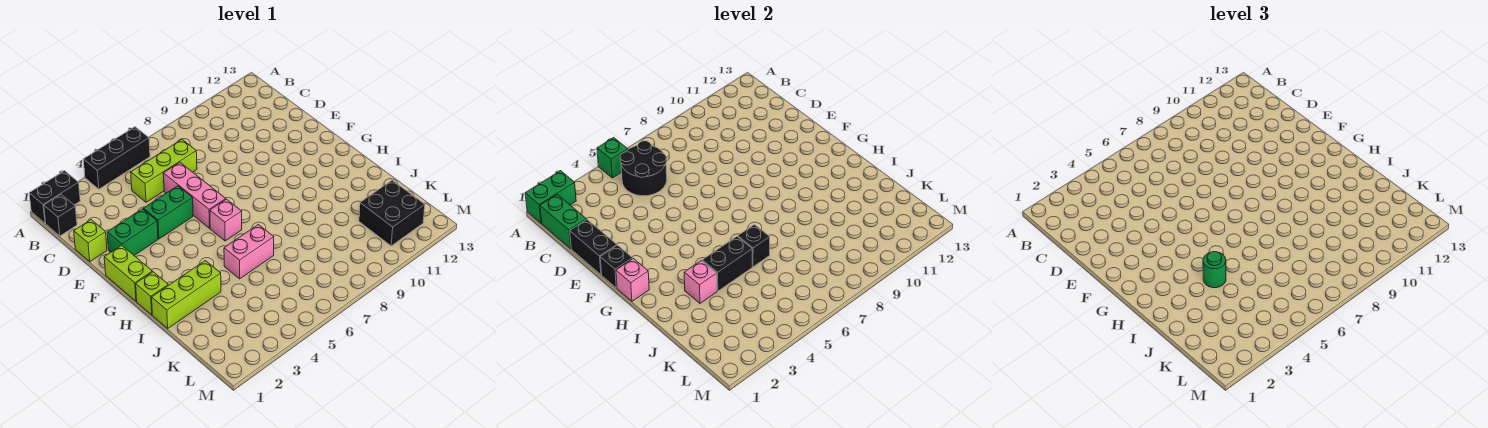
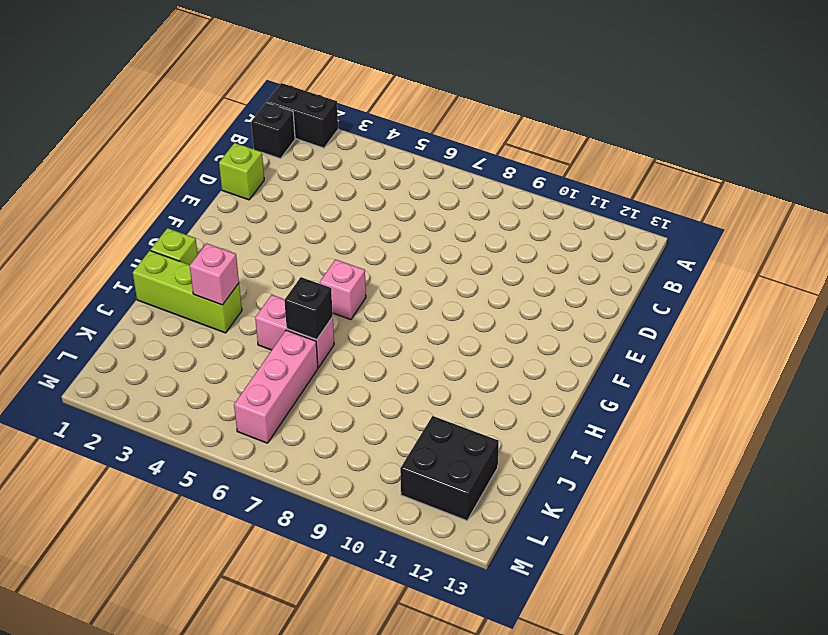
pink 1x3 brick [234,330,318,443] -> pink 1x3 brick moved to [163,162,226,228]
none -> black 1x3 brick [83,127,150,189]
none -> lime 1x3 brick [131,140,197,202]
none -> green 1x2 brick [107,209,158,255]

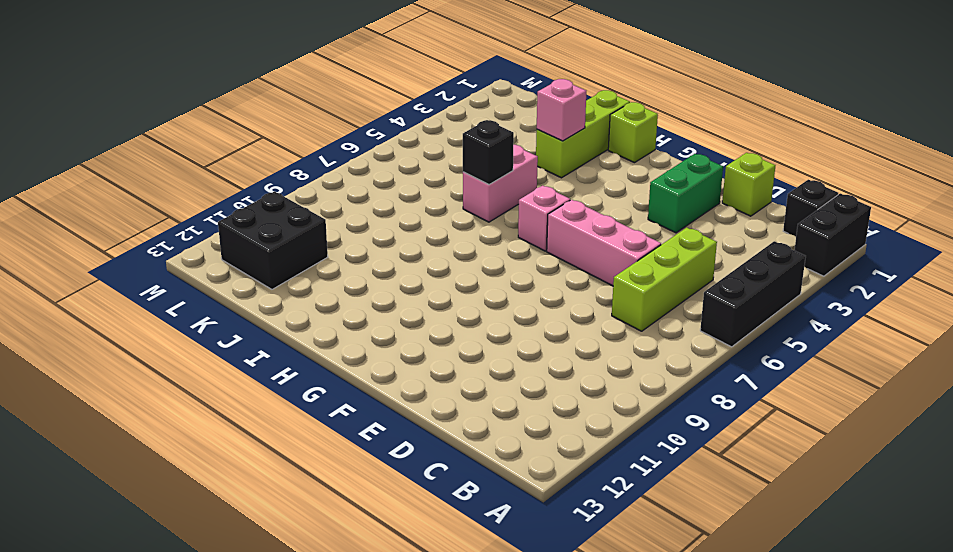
none -> green 1x2 brick [143,186,193,239]
none -> lime 1x2 brick [104,245,152,301]
none -> green 1x2 brick [525,171,576,223]

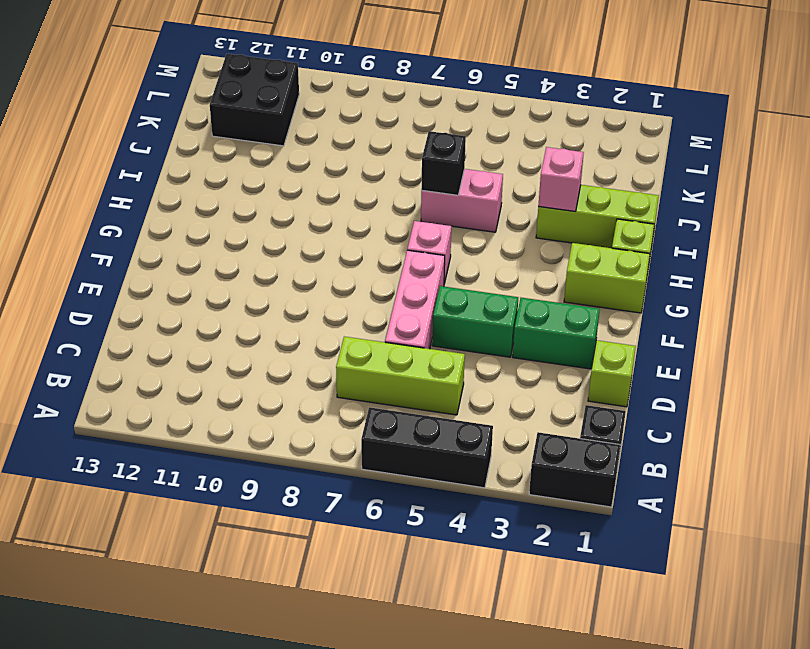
lime 1x2 brick [564,243,650,313] -> lime 1x2 brick turned to [104,245,152,301]
none -> green 1x2 brick [525,171,576,223]
none -> green 1x1 brick [597,138,628,178]
none -> green 1x2 brick [540,194,586,249]

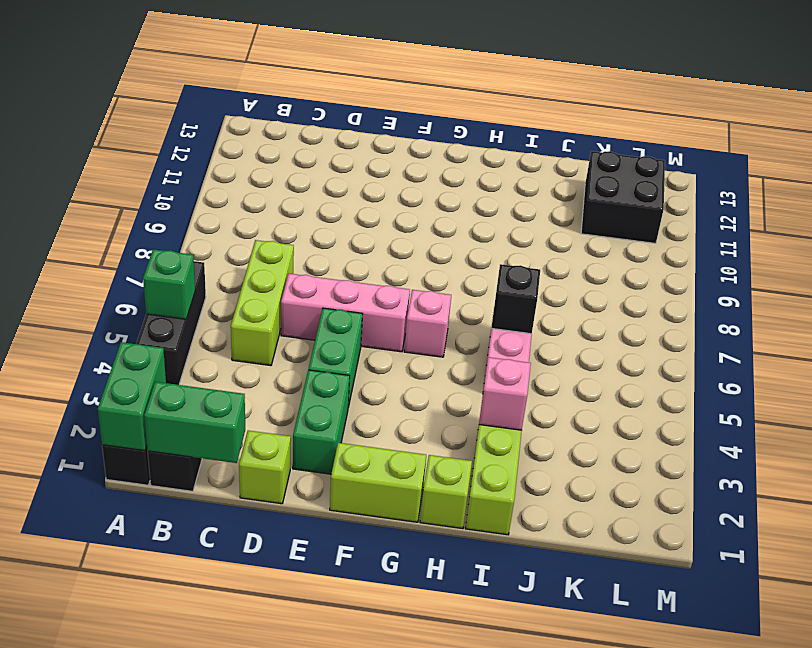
none -> black 2x2 round brick [620,141,667,196]
none -> black 1x2 brick [570,220,617,275]
none -> black 1x1 brick [600,245,633,288]

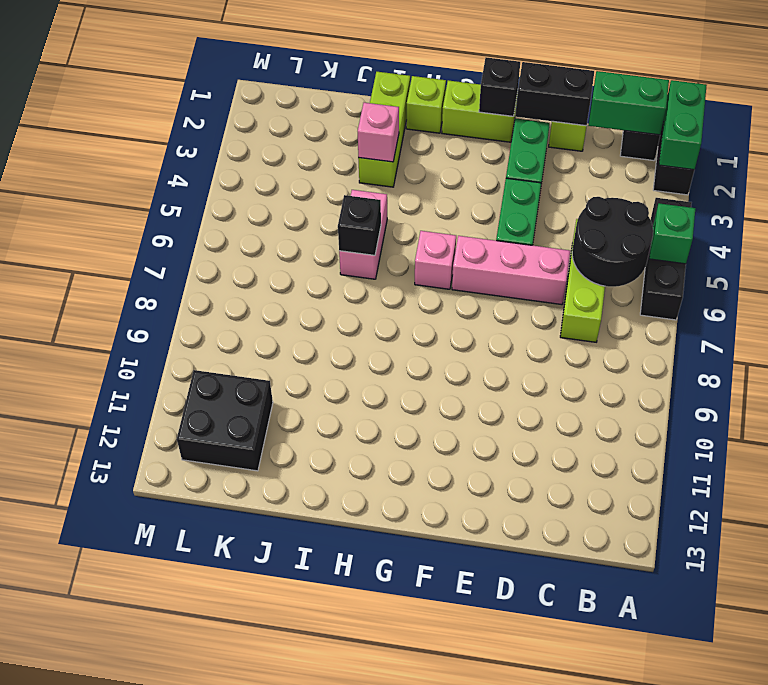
none -> pink 1x1 brick [616,258,649,301]
none -> black 1x2 brick [702,237,752,291]
none -> green 1x1 round brick [1203,252,1226,288]

